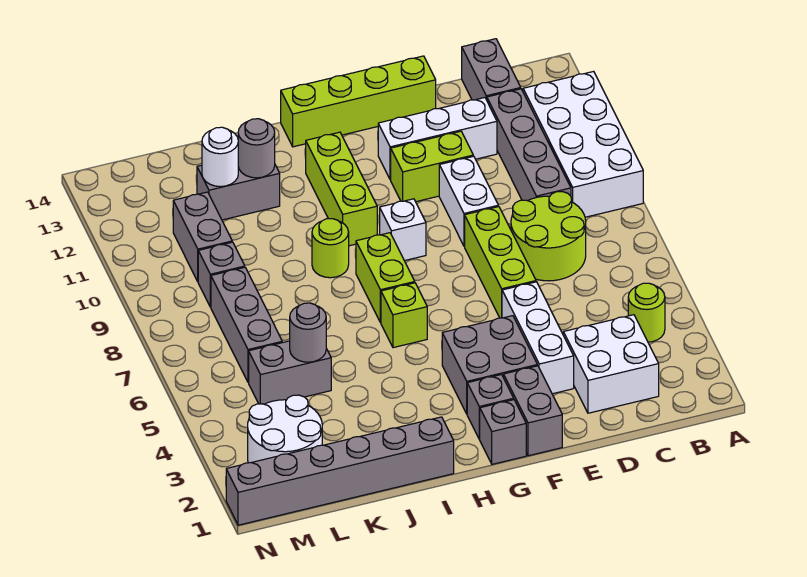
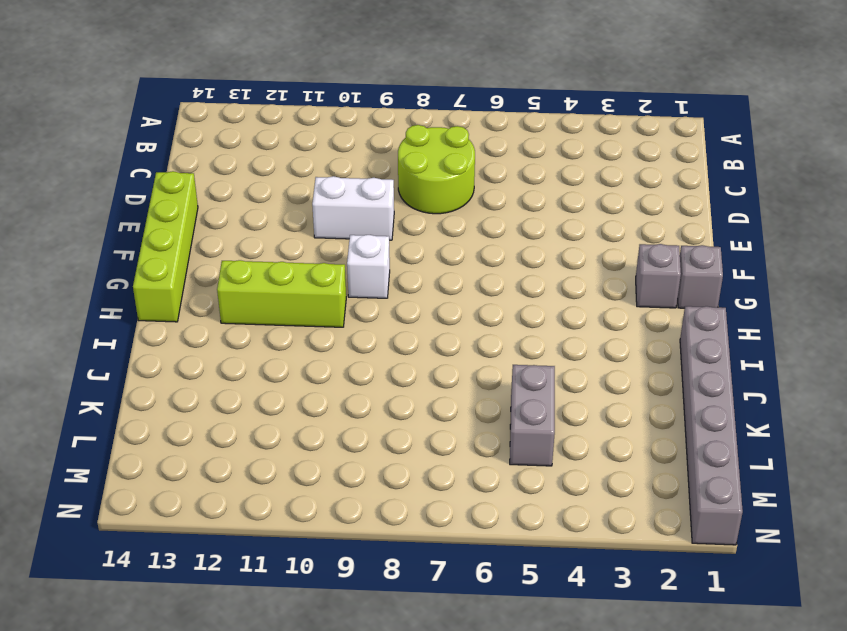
none -> white 2x4 brick [523,71,643,217]
none -> lime 1x1 round brick [628,283,665,342]
none -> white 2x2 brick [563,315,659,413]
none -> grey 1x4 brick [487,89,571,201]

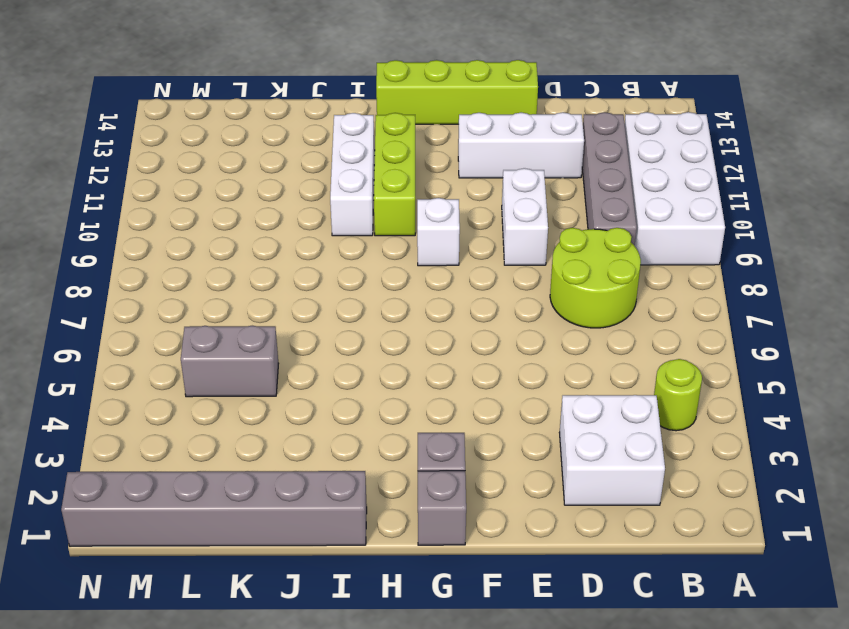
white 1x3 brick [330,113,375,236] -> white 1x3 brick moved to [502,282,574,394]
none -> grey 1x2 brick [462,39,521,100]
none -> lime 1x3 brick [465,207,536,318]
none -> lime 1x2 brick [391,131,473,202]
none -> grey 1x2 brick [504,366,562,456]

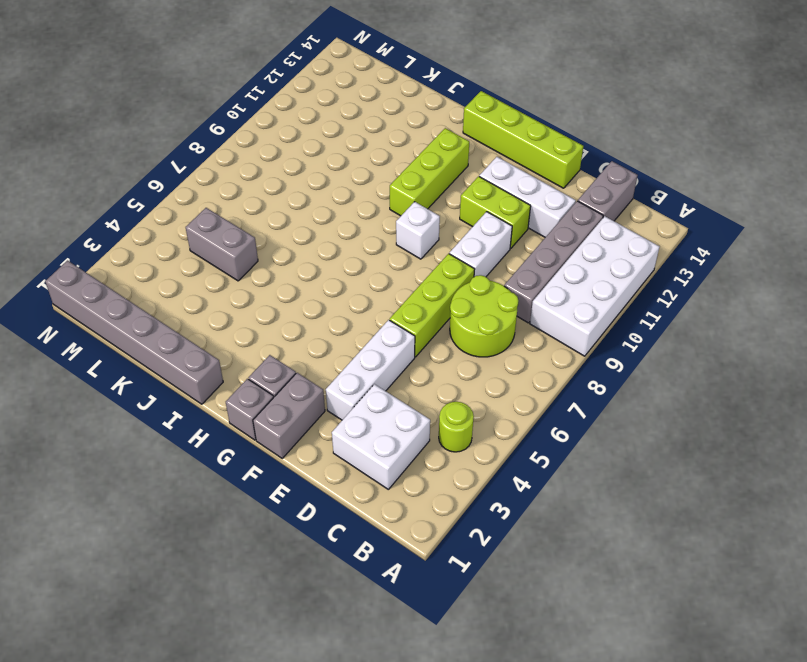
none -> grey 2x2 brick [442,316,537,414]
none -> lime 1x1 brick [381,283,427,348]
none -> lime 1x2 brick [356,233,415,323]
none -> lime 1x1 round brick [312,219,349,278]

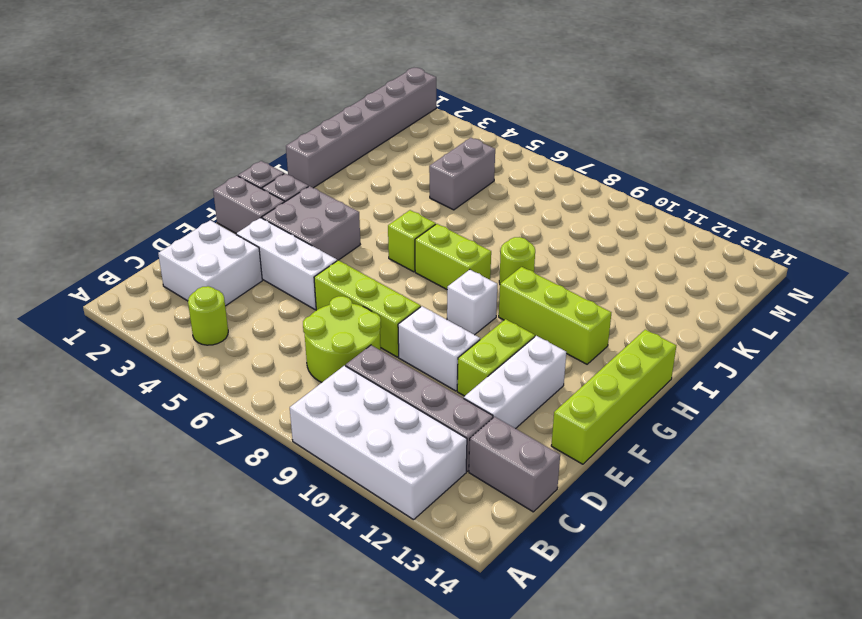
none -> grey 1x2 brick [197,165,280,220]
none -> white 2x2 round brick [248,395,322,463]
none -> grey 1x3 brick [211,267,282,382]
none -> grey 1x1 brick [198,242,245,307]

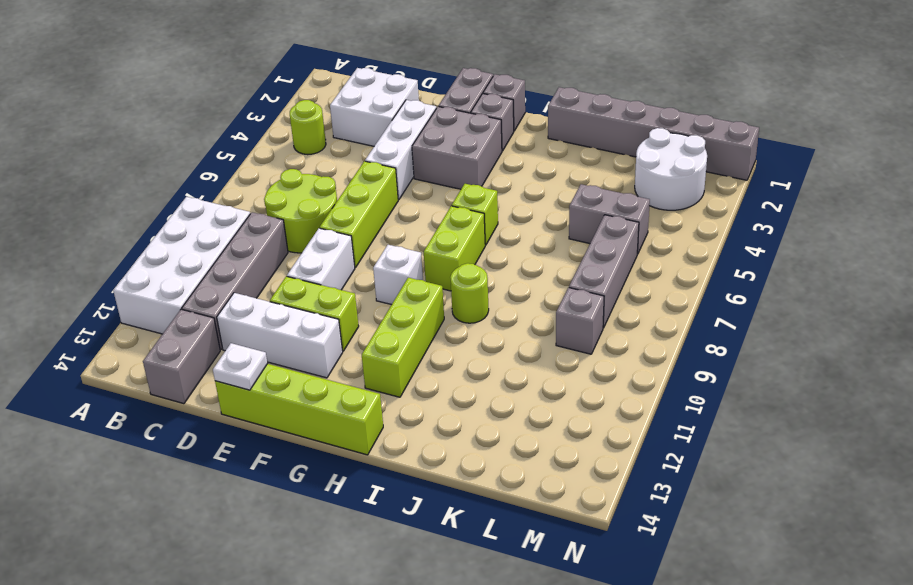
white 1x1 plate [213,343,268,390] -> none
none -> grey 1x2 brick [197,165,280,220]
none -> grey 1x2 brick [173,192,232,281]
none -> grey 1x1 round brick [238,119,275,178]
none -> grey 1x1 round brick [290,303,326,362]

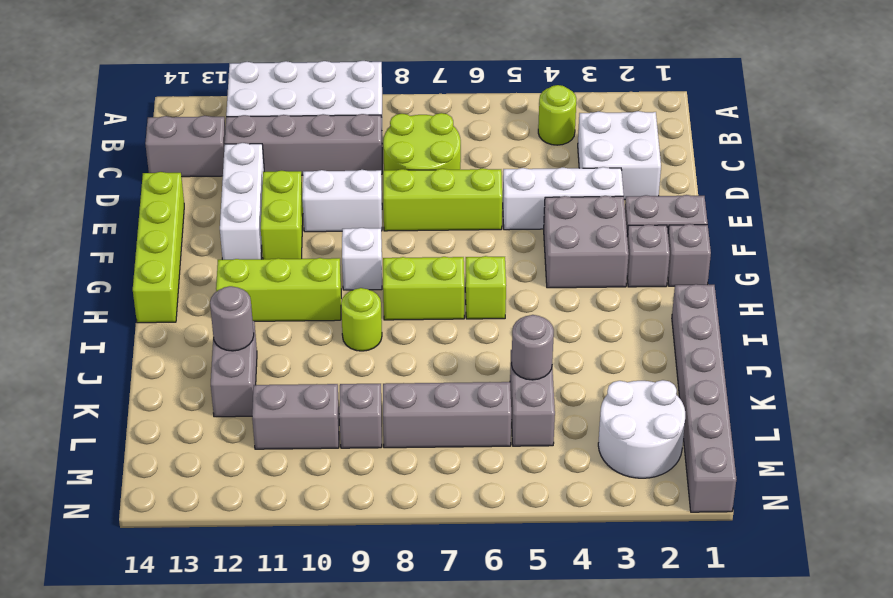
none -> white 1x1 round brick [202,127,238,187]

